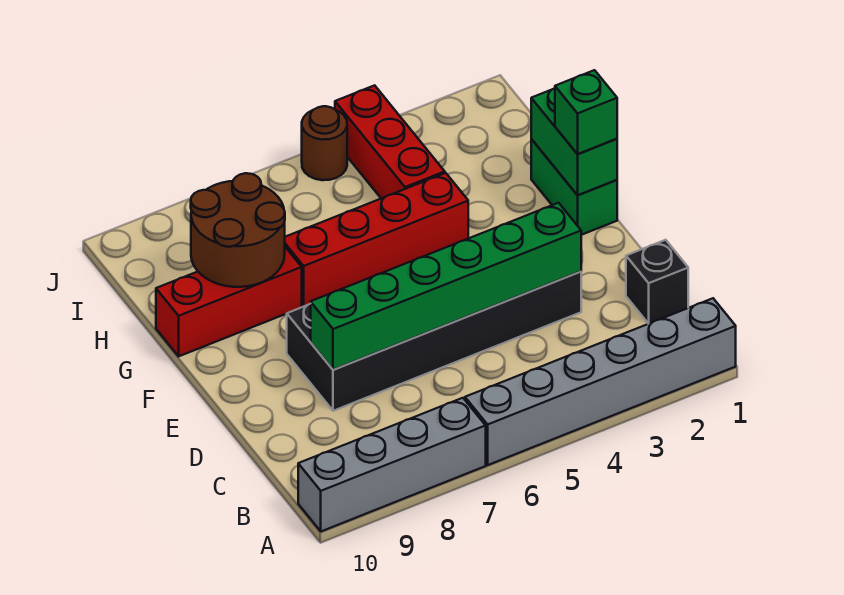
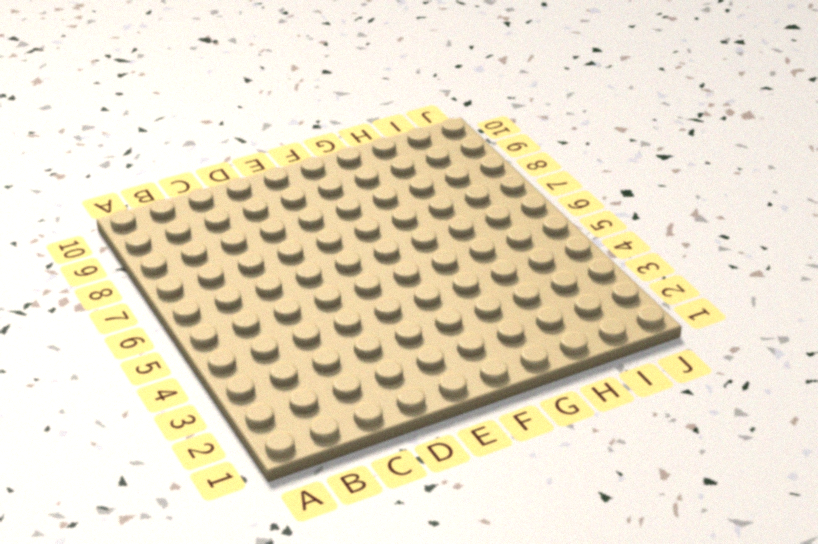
none -> grey 1x6 brick [465,298,736,465]
none -> grey 1x4 brick [298,398,486,531]
none -> black 1x1 brick [626,240,688,324]

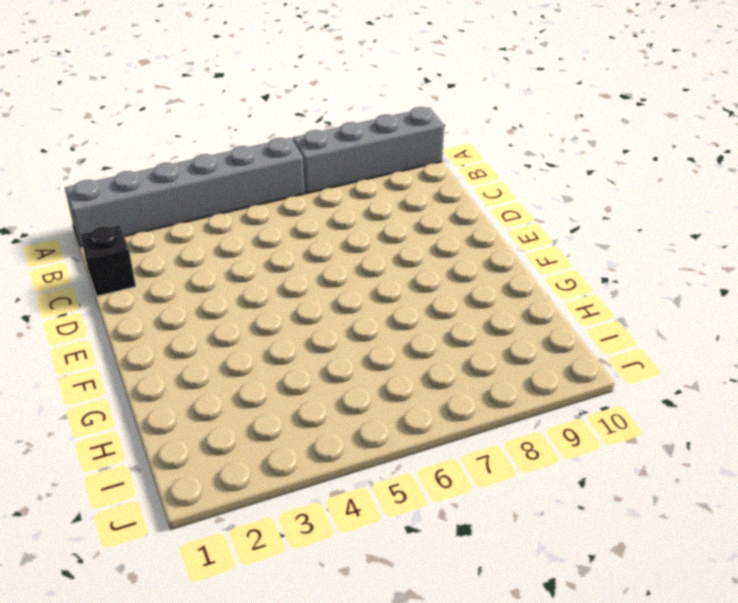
none -> black 2x6 brick [287,271,581,411]
none -> green 1x2 brick [531,139,617,235]
none -> red 1x4 brick [285,173,468,307]

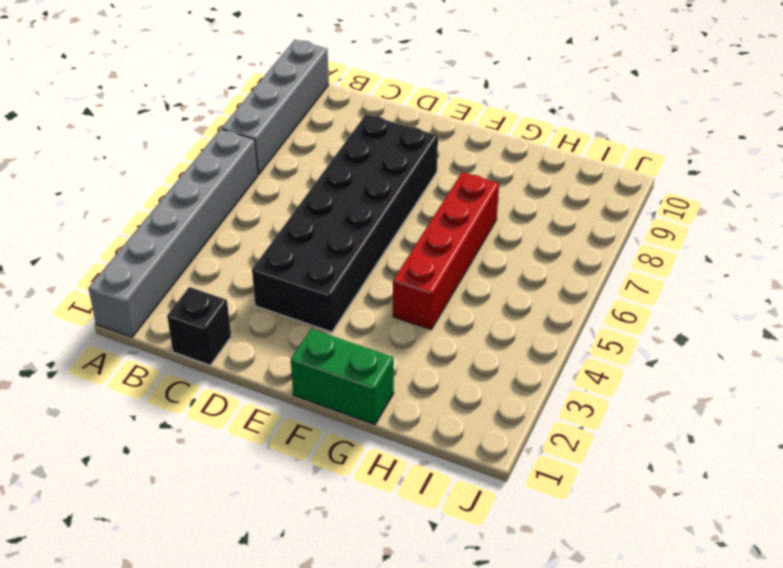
none -> red 1x3 brick [156,247,302,356]
none -> red 1x3 brick [335,85,445,198]
none -> brown 1x1 round brick [302,106,347,180]

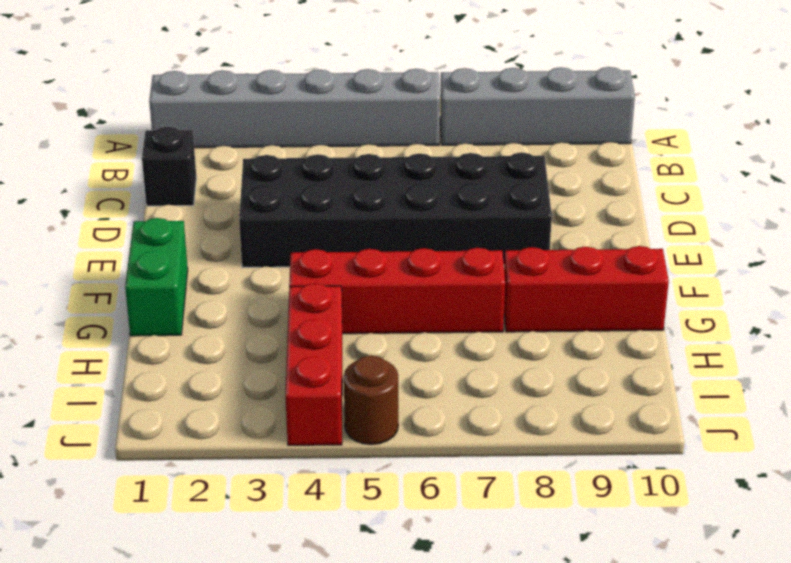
none -> green 1x6 brick [311,203,581,370]
none -> green 1x2 brick [531,88,617,195]
none -> brown 2x2 round brick [191,173,285,287]

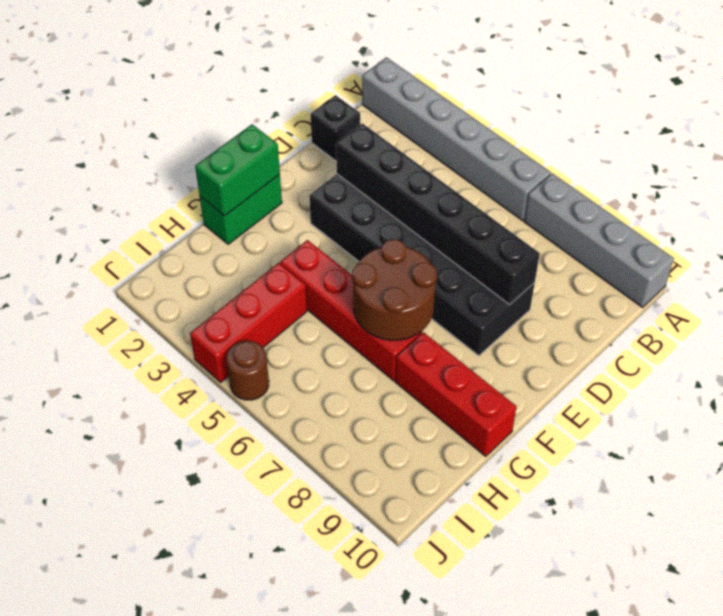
black 1x6 brick [336,123,540,305] -> green 1x6 brick [311,203,581,370]
brown 2x2 round brick [352,239,437,340] -> brown 2x2 round brick moved to [191,173,285,287]
none -> green 1x1 brick [555,70,617,154]

